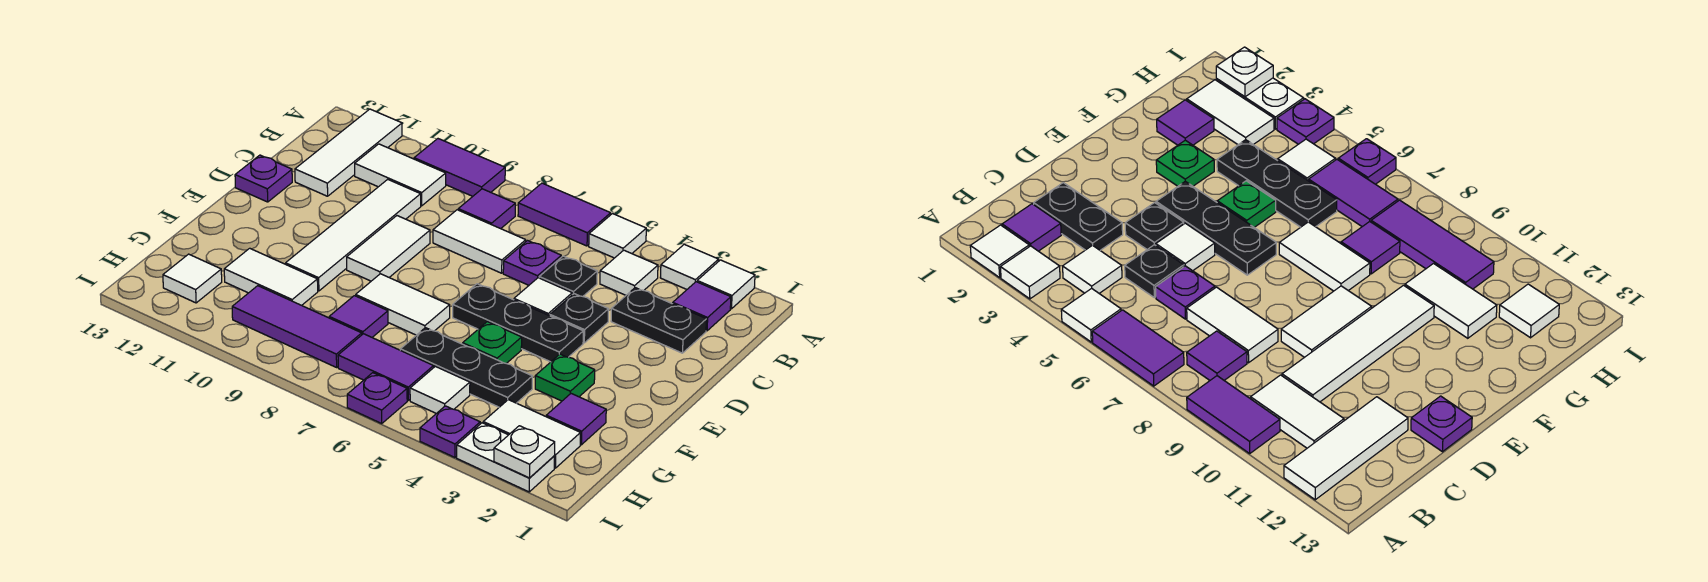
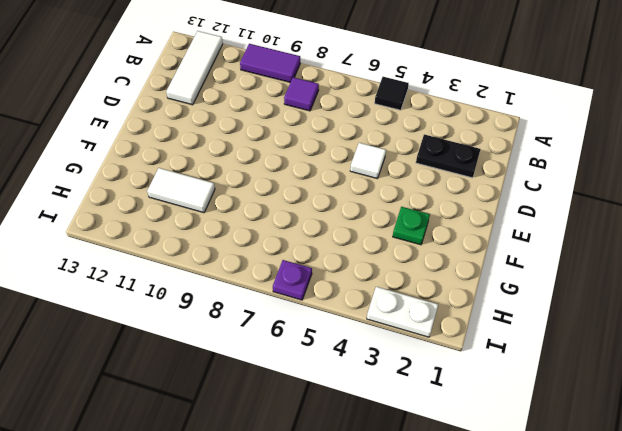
black 1x1 tile [375,77,409,110] -> white 1x1 tile [589,214,646,258]
none -> white 1x1 tile [697,260,755,309]
none -> white 1x1 tile [660,244,719,289]
none -> purple 1x2 tile [518,183,611,246]
none -> purple 1x1 tile [672,282,731,331]

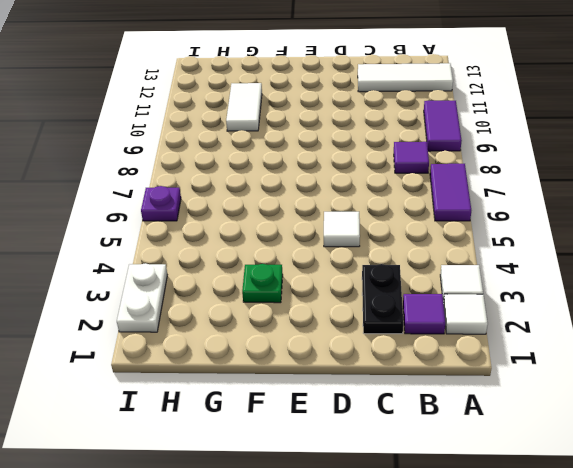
none -> white 1x1 tile [589,214,646,258]
none -> white 1x1 tile [600,250,658,295]
none -> white 1x2 tile [355,144,446,206]
none -> black 1x1 plate [539,256,597,296]

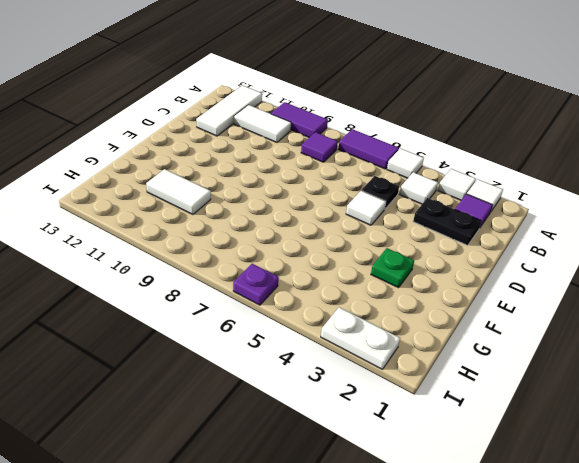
none -> purple 1x1 plate [503,241,561,285]
none -> white 1x2 tile [433,210,526,273]
none -> white 1x4 tile [286,179,421,291]
none -> black 1x1 plate [550,294,609,343]

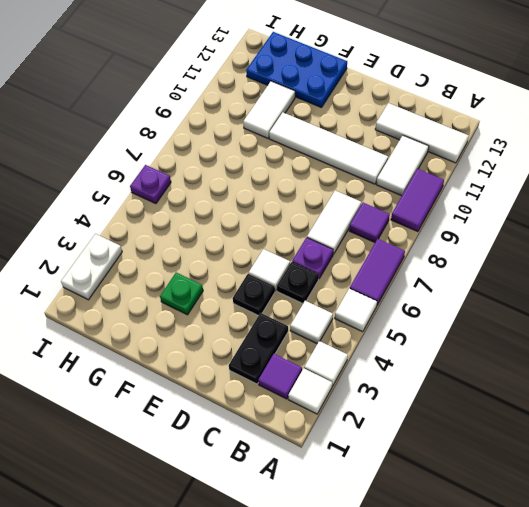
blue 2x3 plate [246,32,347,108] -> white 1x1 tile [163,254,222,303]
none -> white 1x2 tile [347,216,430,281]
none -> purple 1x1 plate [235,155,292,202]
none -> black 1x3 plate [453,284,583,362]
none -> green 1x1 plate [463,322,522,363]

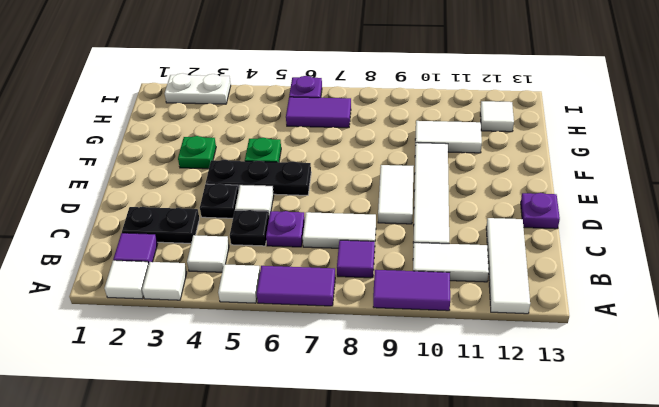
none -> white 1x2 tile [356,274,450,335]
none -> purple 1x1 tile [546,394,606,445]
none -> black 1x3 plate [400,328,532,407]
none -> purple 1x1 tile [329,296,388,337]

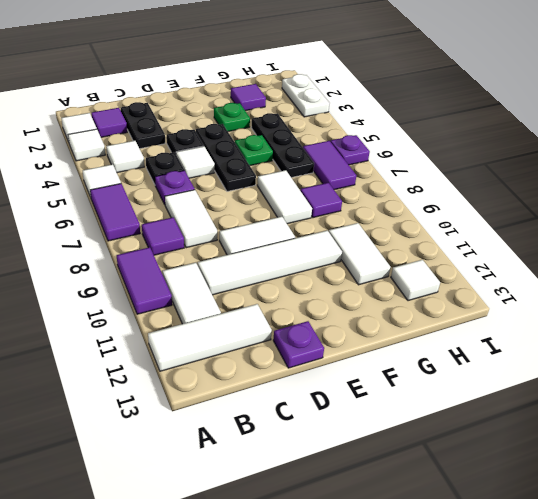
none -> white 1x2 tile [483,400,581,468]
none -> white 1x1 tile [410,366,470,414]
none -> purple 1x3 tile [232,286,362,367]
none -> purple 1x1 plate [420,406,480,457]

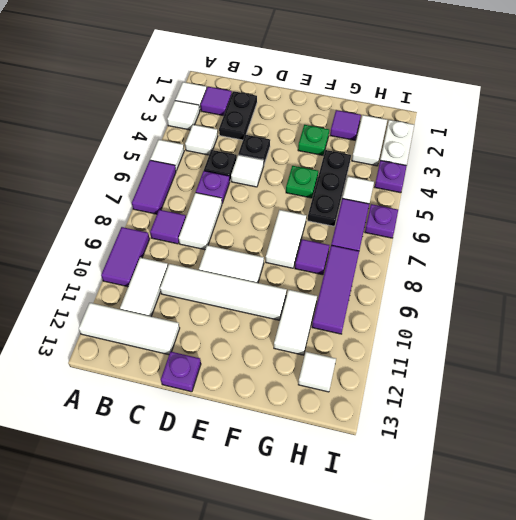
none -> black 1x3 plate [453,284,583,362]
none -> white 1x1 plate [494,426,555,478]

